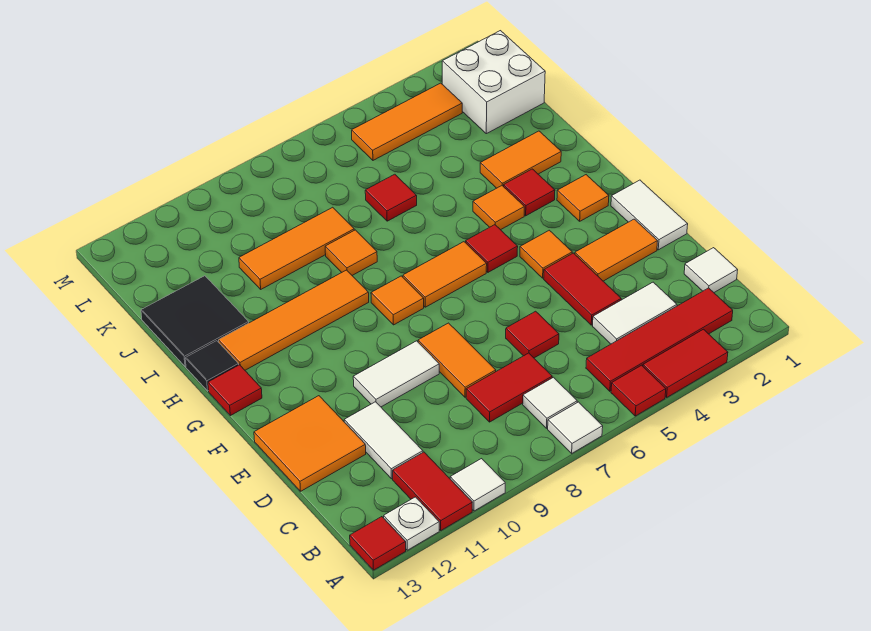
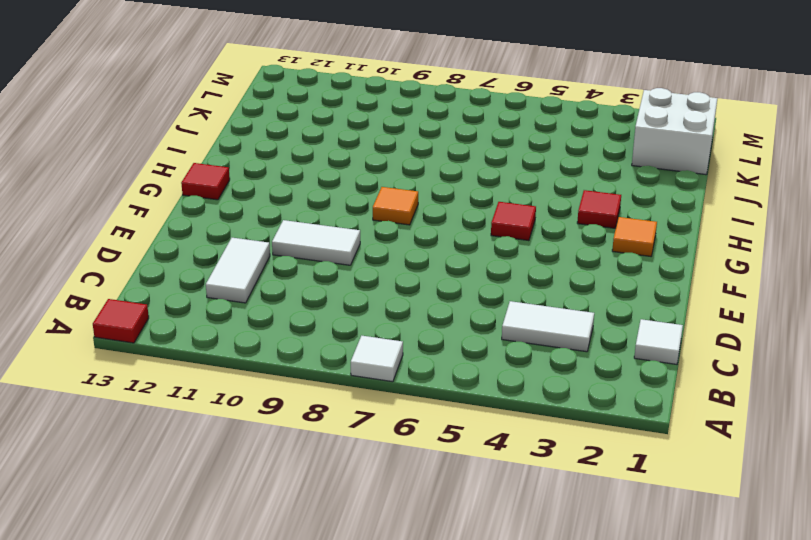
none -> red 1x2 tile [643,329,728,397]
none -> red 1x1 tile [611,365,666,416]
none -> white 1x1 tile [450,459,505,511]
none -> red 1x2 tile [393,452,472,530]

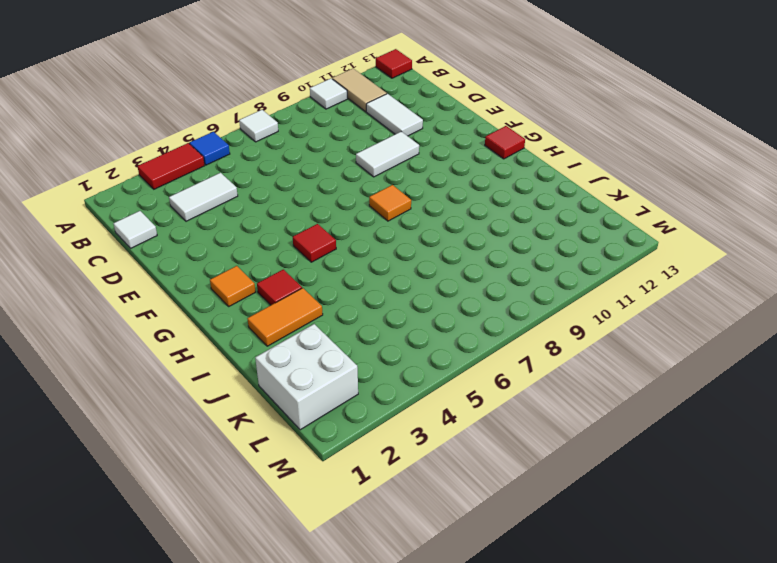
blue 1x1 tile [190,132,230,165] -> red 1x1 tile [611,365,666,416]
tan 1x2 tile [332,69,387,112] -> red 1x2 tile [393,452,472,530]
none -> white 1x1 plate [384,497,439,550]
none -> red 1x4 tile [586,288,733,391]
none -> white 1x1 tile [523,377,577,428]
none -> red 1x2 tile [466,353,552,422]

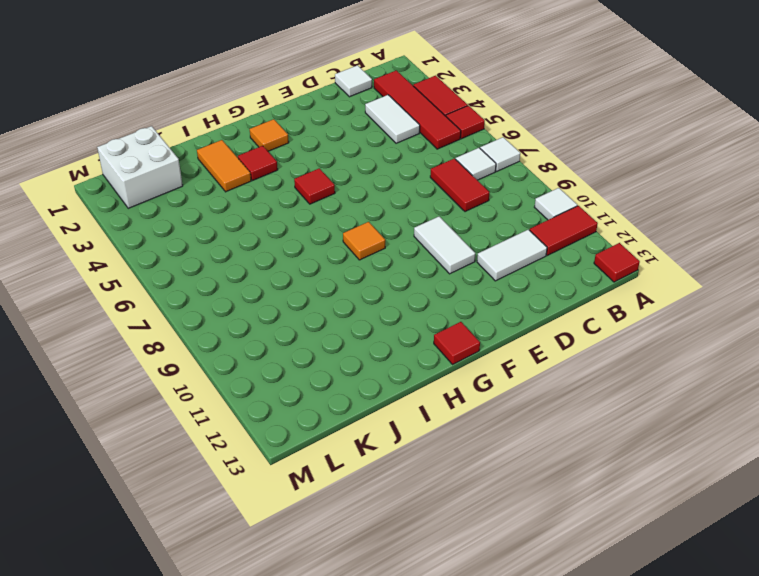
none -> white 1x1 plate [384,497,439,550]
none -> red 1x2 tile [544,253,621,325]
none -> red 1x1 tile [506,311,559,358]
none -> orange 1x2 tile [418,323,496,397]

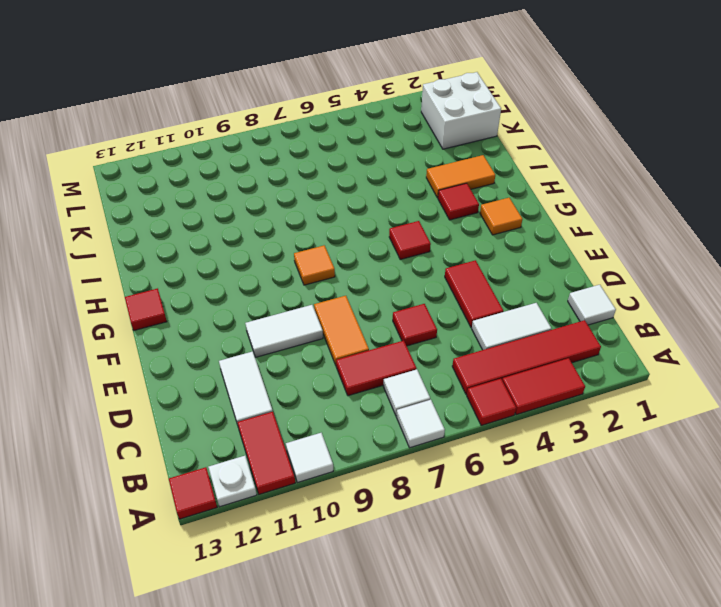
none -> orange 2x2 tile [254,396,366,491]
none -> white 1x2 tile [611,180,688,250]
none -> orange 1x2 tile [575,219,658,281]
none -> orange 1x1 tile [520,230,572,278]

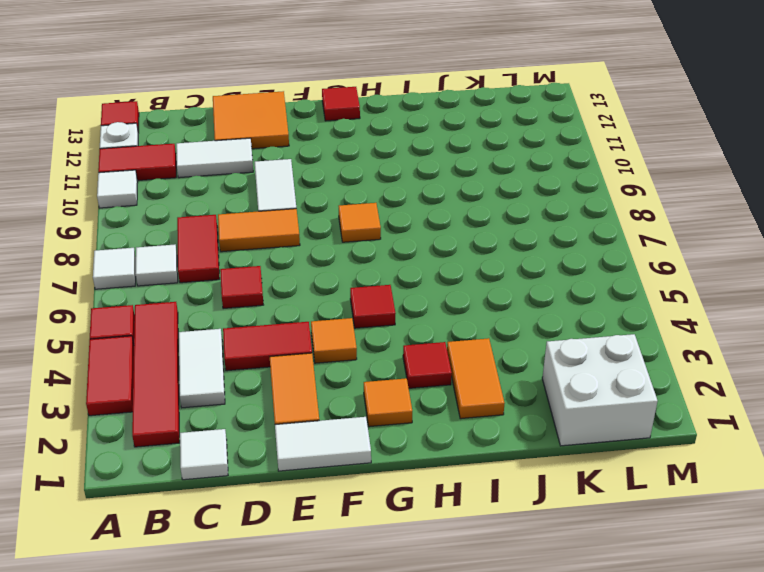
none -> orange 1x2 tile [403,242,487,307]
none -> orange 1x1 tile [473,186,524,230]
none -> orange 1x4 tile [219,270,369,370]
none -> black 1x1 tile [185,341,239,391]

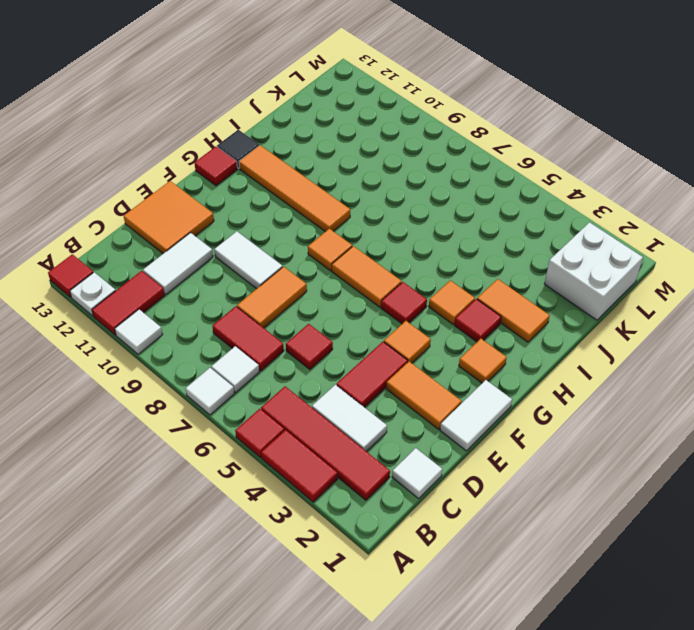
none -> orange 1x1 tile [325,230,377,275]
none -> black 2x2 tile [141,276,249,366]
none -> red 1x1 tile [365,174,417,221]
none -> orange 1x3 tile [239,207,354,289]

